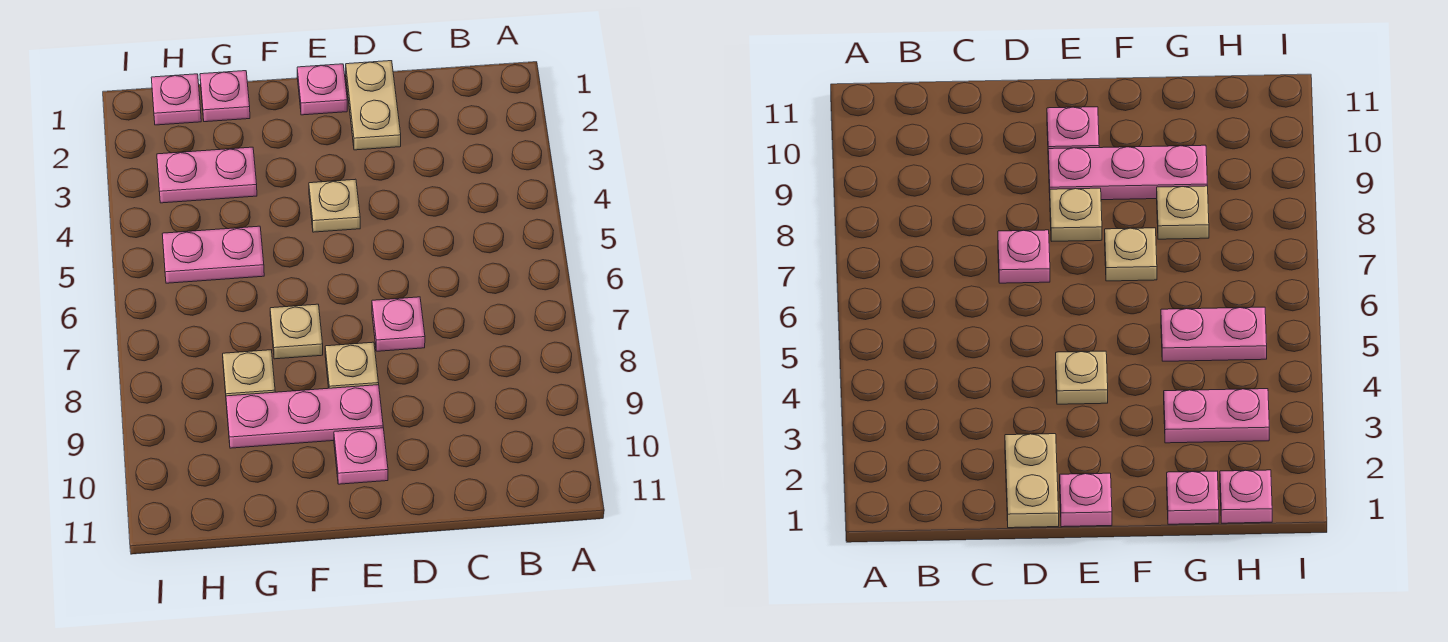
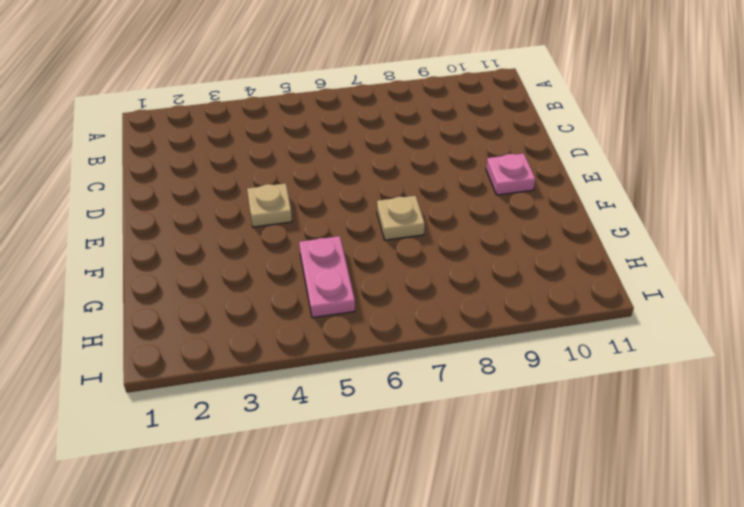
none -> tan 1x2 plate [346,61,401,150]
none -> pink 1x1 plate [372,297,425,351]
none -> pink 1x1 plate [297,64,347,115]

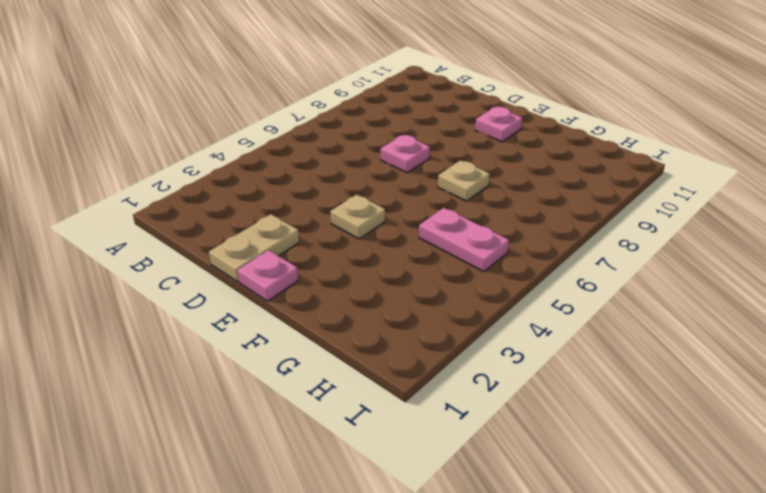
none -> tan 1x1 plate [325,342,379,388]
none -> pink 1x3 plate [226,385,383,448]
none -> pink 1x1 plate [200,71,250,122]

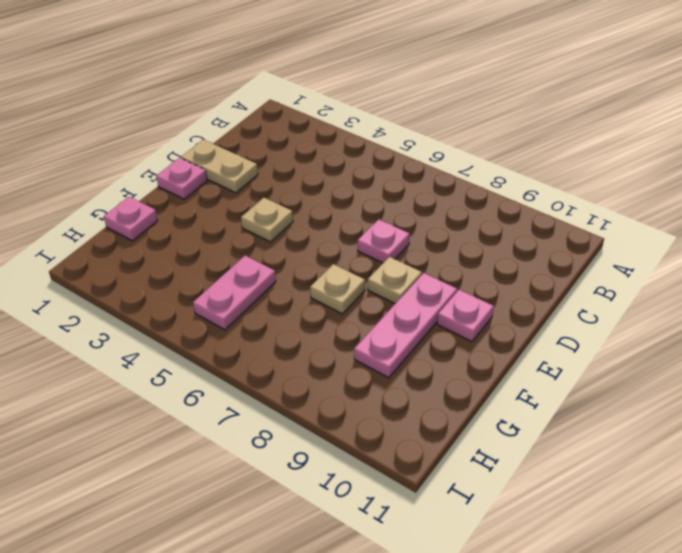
none -> pink 1x2 plate [157,147,257,203]
none -> tan 1x1 plate [223,350,275,396]
none -> pink 1x1 plate [151,74,201,125]

